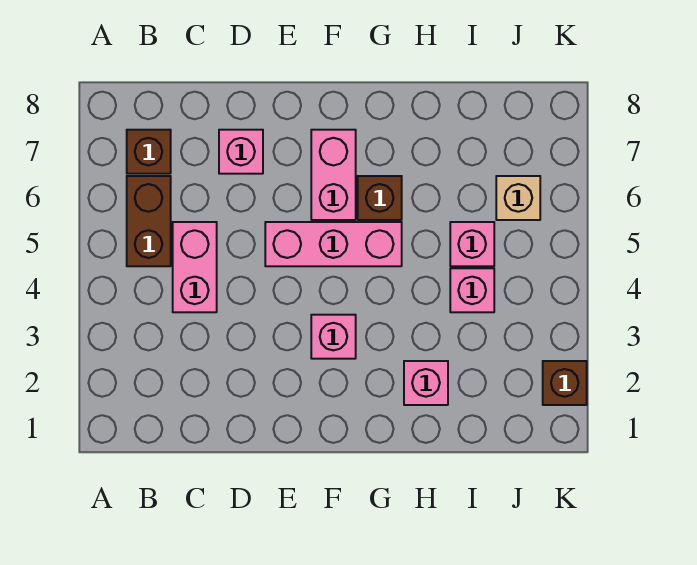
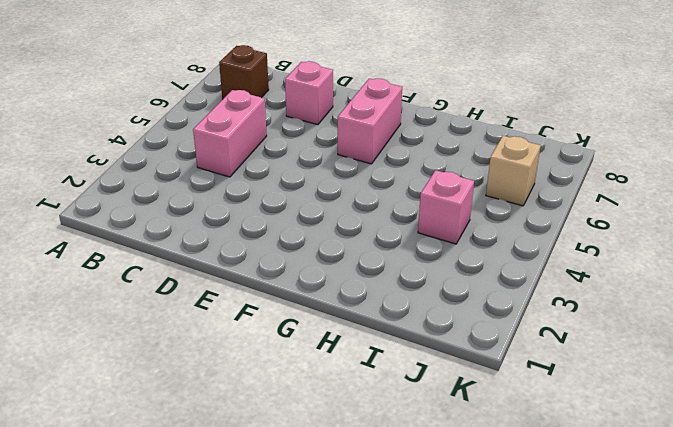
none -> brown 1x2 brick [127,176,171,266]
none -> pink 1x3 brick [265,222,402,266]
none -> pink 1x1 brick [311,315,356,359]

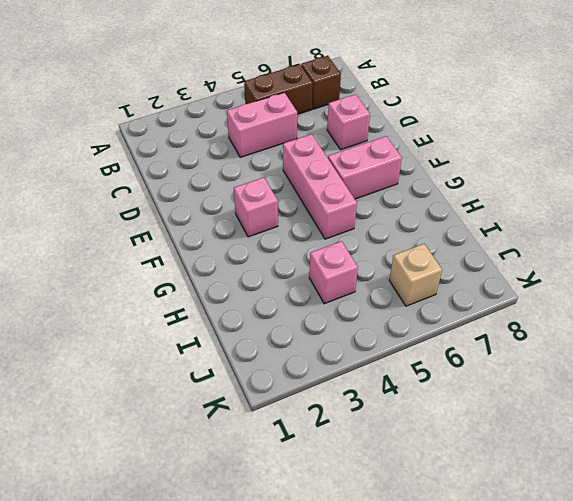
none -> brown 1x1 brick [358,176,402,220]
none -> pink 1x1 brick [404,361,448,405]
none -> pink 1x1 brick [450,222,494,266]

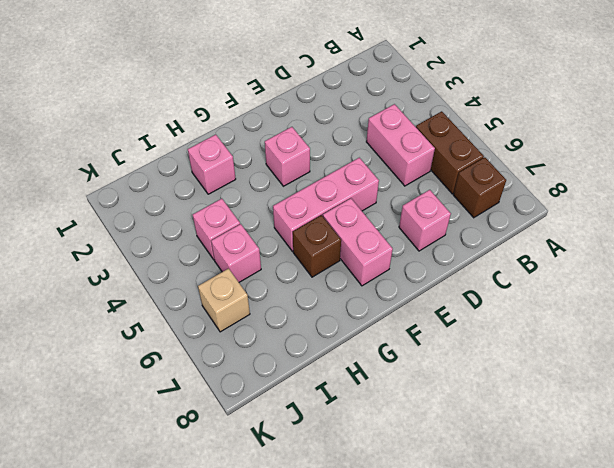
none -> brown 1x1 brick [543,361,587,405]

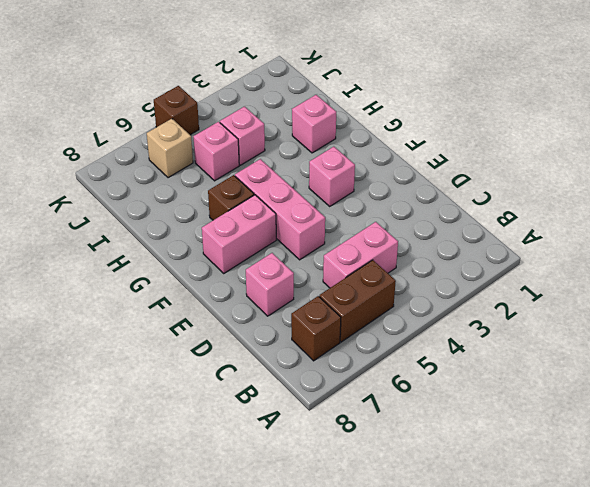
brown 1x1 brick [154,86,199,135] -> brown 1x1 brick moved to [543,361,587,405]

